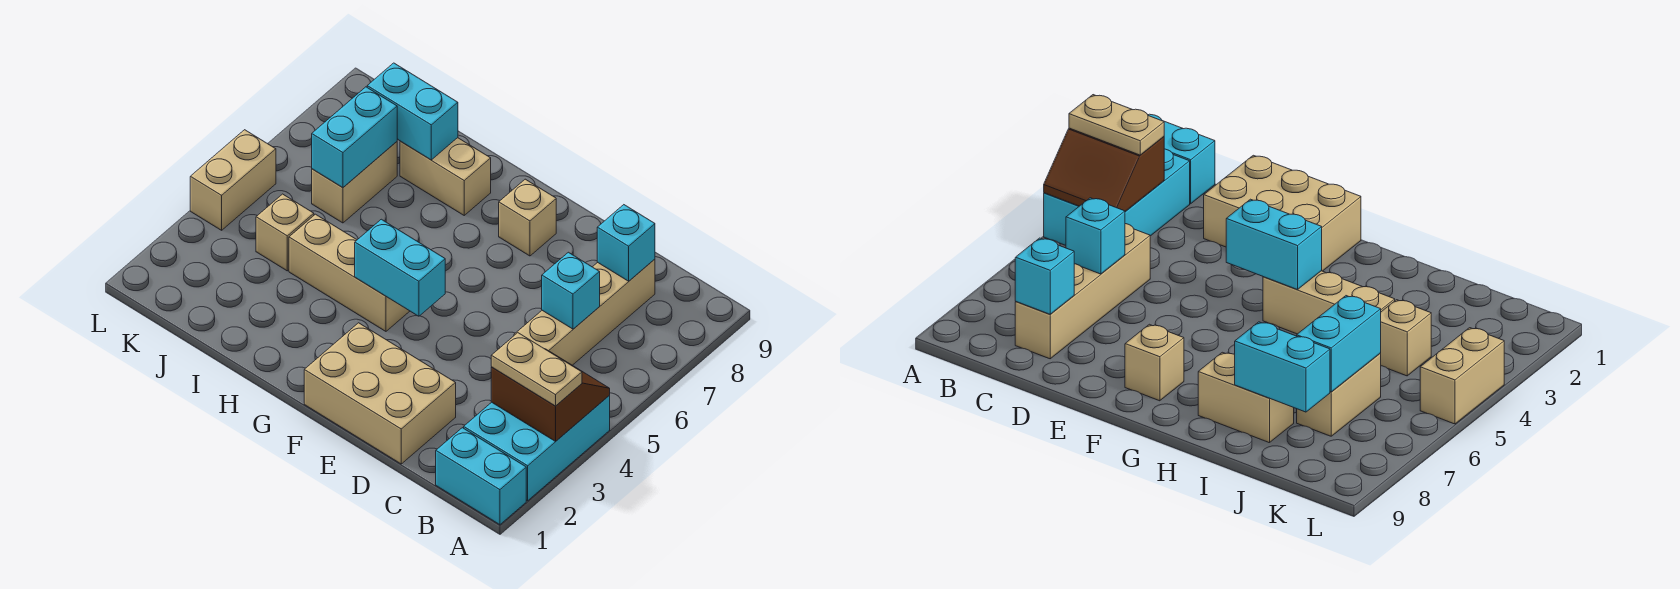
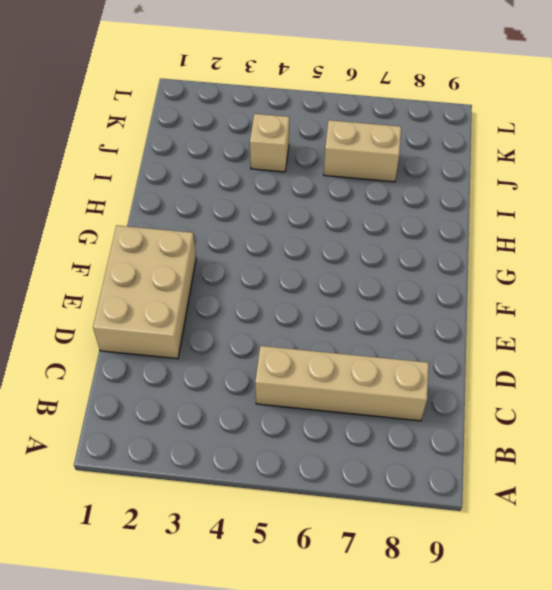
none -> cyan 1x2 brick [436,428,526,525]
none -> cyan 2x3 brick [464,395,610,501]
none -> tan 1x1 brick [499,179,556,256]

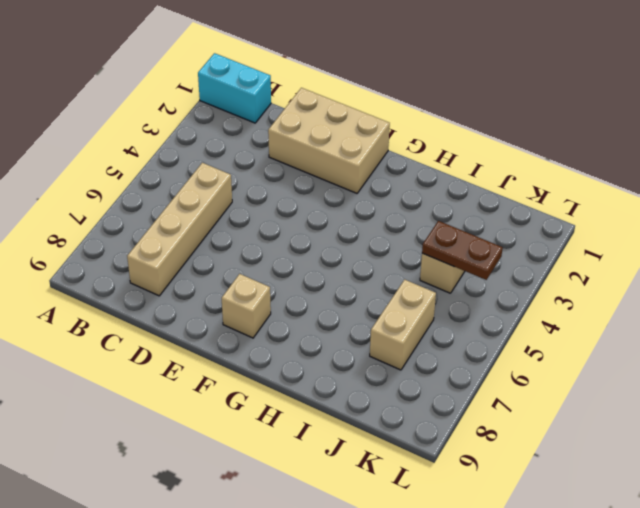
brown 1x2 plate [422,221,503,280] -> none
none -> cyan 2x3 brick [464,395,610,501]
none -> tan 1x3 brick [289,214,410,331]
none -> tan 1x2 brick [400,138,491,215]

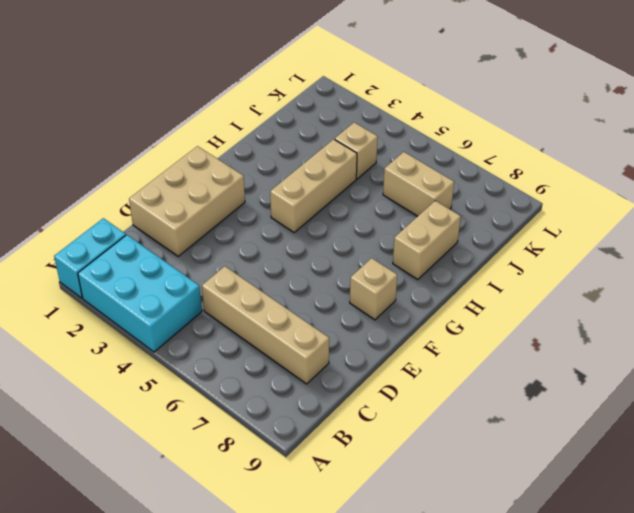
none -> tan 1x2 brick [190,130,276,230]
none -> brown 2x2 slope [491,349,610,441]
none -> cyan 1x1 brick [542,252,600,329]

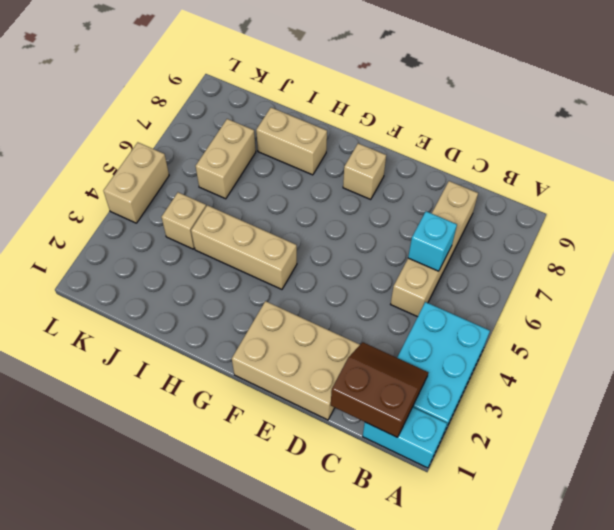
brown 2x2 slope [331,342,428,437] -> brown 2x2 slope moved to [491,349,610,441]
none -> cyan 1x1 brick [597,205,655,281]
none -> cyan 1x2 brick [355,219,445,316]
none -> cyan 1x2 brick [367,63,458,160]

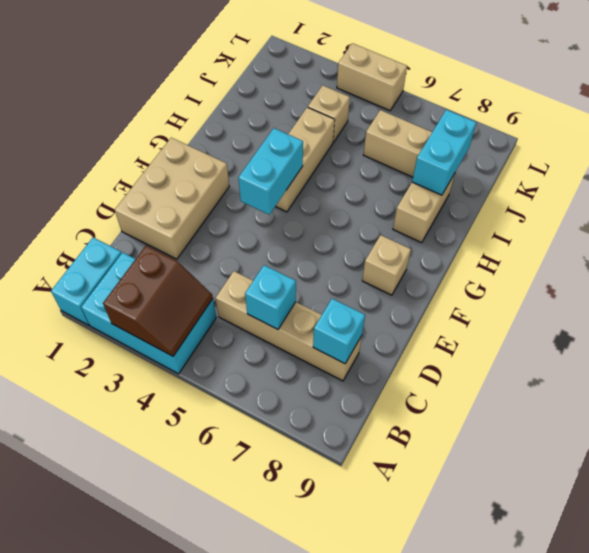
none -> cyan 1x2 brick [312,87,397,187]
none -> tan 1x2 plate [491,333,582,406]

